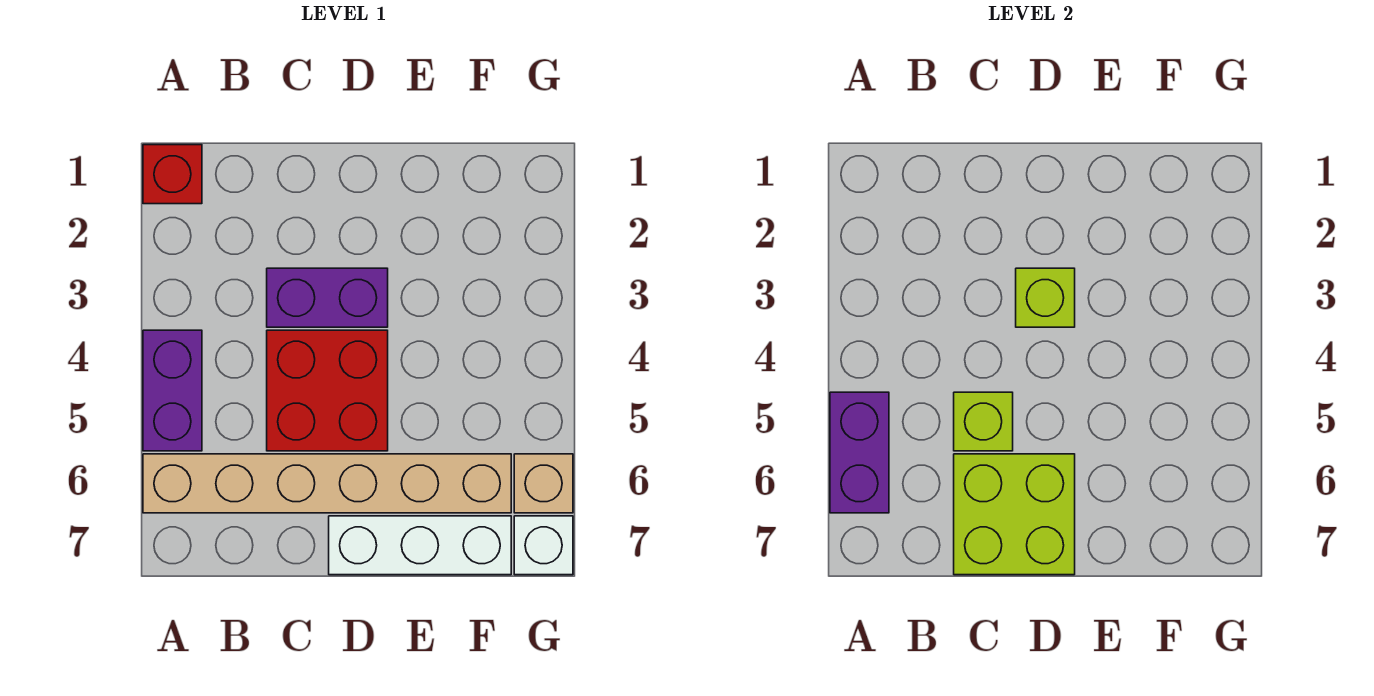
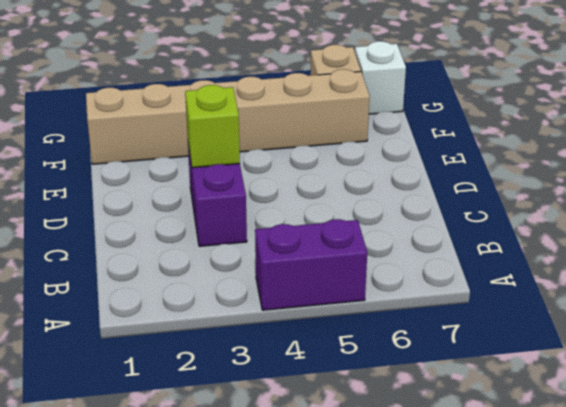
tan 1x6 brick [86,69,370,164] -> tan 1x6 brick turned to [143,454,511,513]
none -> red 1x1 brick [143,145,202,204]
none -> red 2x2 brick [267,330,388,451]
none -> white 1x3 brick [329,516,511,575]

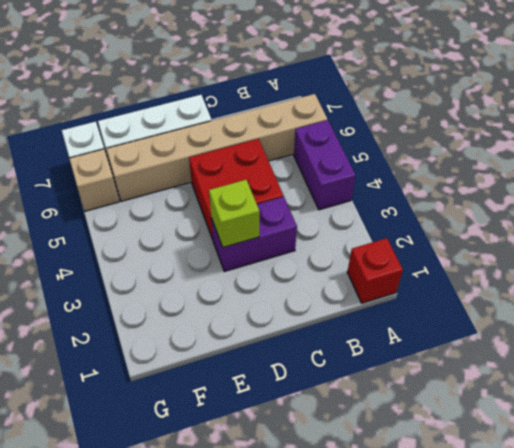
none -> purple 1x2 brick [830,392,889,513]
none -> lime 1x1 brick [954,392,1013,451]
none -> lime 2x2 brick [954,454,1075,575]

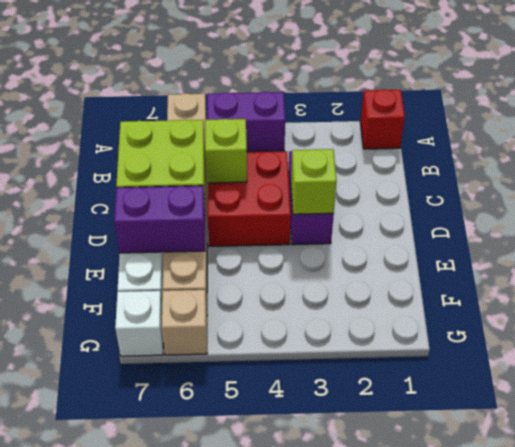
purple 1x2 brick [114,186,205,253] -> purple 1x2 brick moved to [830,392,889,513]

